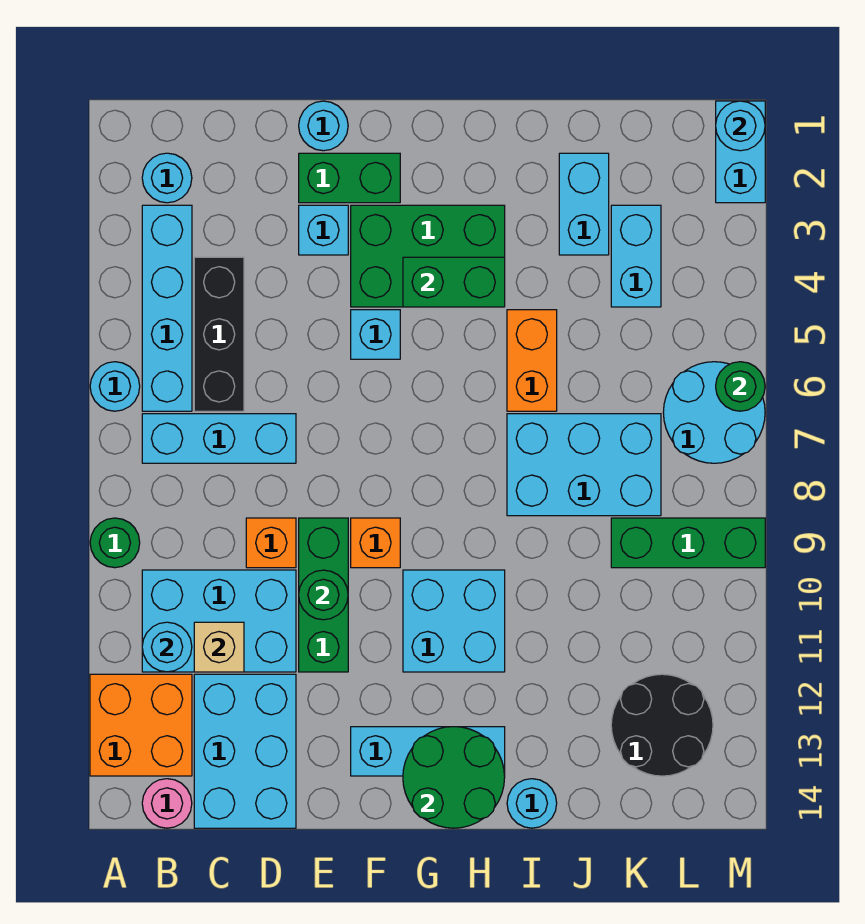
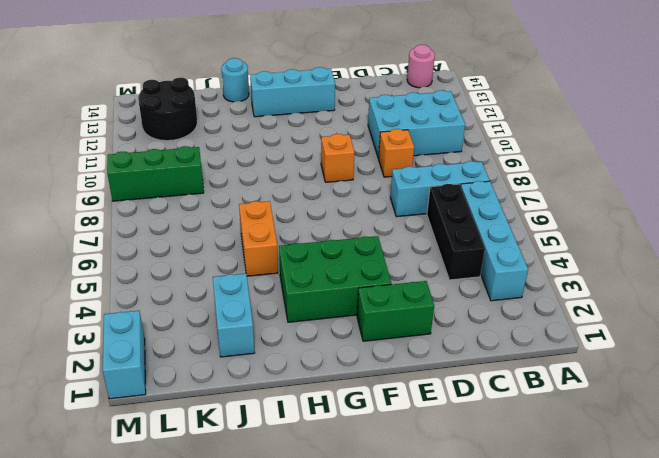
none -> cyan 1x1 round brick [90,362,140,411]
none -> green 1x1 round brick [90,518,140,568]
none -> orange 2x2 brick [90,674,192,776]
none -> cyan 1x1 round brick [142,153,192,203]

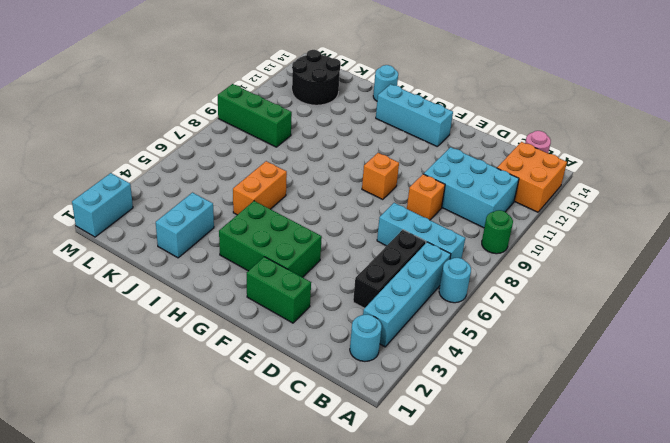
none -> cyan 2x3 brick [194,674,296,828]
none -> cyan 1x1 round brick [299,101,348,151]
none -> cyan 1x1 brick [299,205,348,255]
none -> green 1x3 brick [299,518,348,672]

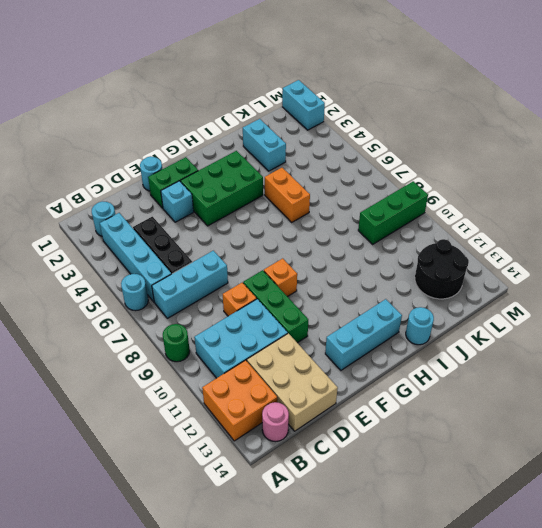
tan 2x3 brick [247,333,338,431] -> cyan 2x3 brick [194,674,296,828]
none -> cyan 1x1 brick [351,310,400,359]
none -> cyan 2x2 brick [403,570,505,672]
none -> cyan 2x3 brick [507,414,661,516]
none -> cyan 1x2 brick [611,205,661,307]

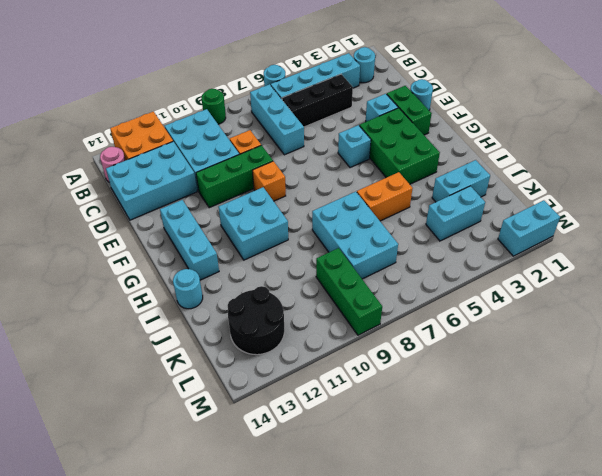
none -> cyan 2x2 round brick [663,362,765,463]
none -> cyan 1x1 round brick [142,622,192,672]
none -> tan 1x1 brick [194,622,244,672]
none -> green 1x1 round brick [299,570,348,620]

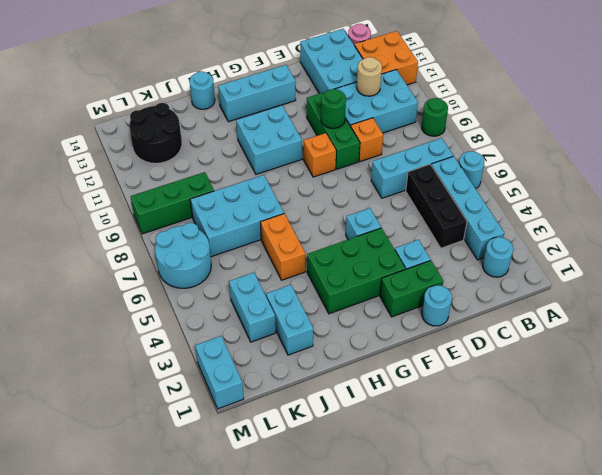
tan 1x1 round brick [357,57,382,96] -> tan 1x1 brick [194,622,244,672]
none -> cyan 1x1 round brick [142,622,192,672]
none -> green 1x2 brick [403,257,505,307]
none -> green 2x2 round brick [403,727,505,828]
none -> cyan 1x1 round brick [716,101,765,151]

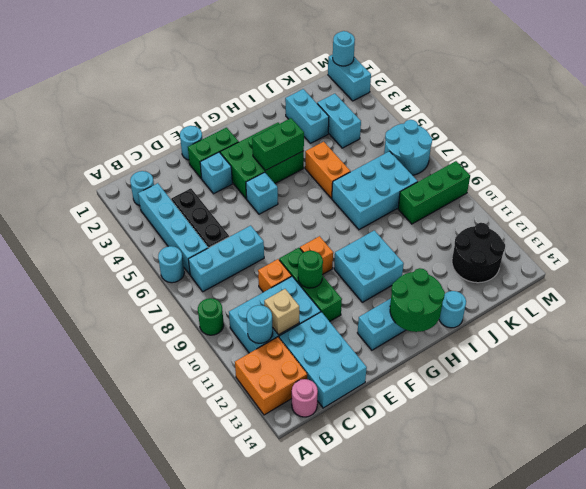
none -> green 1x1 round brick [716,362,765,411]

